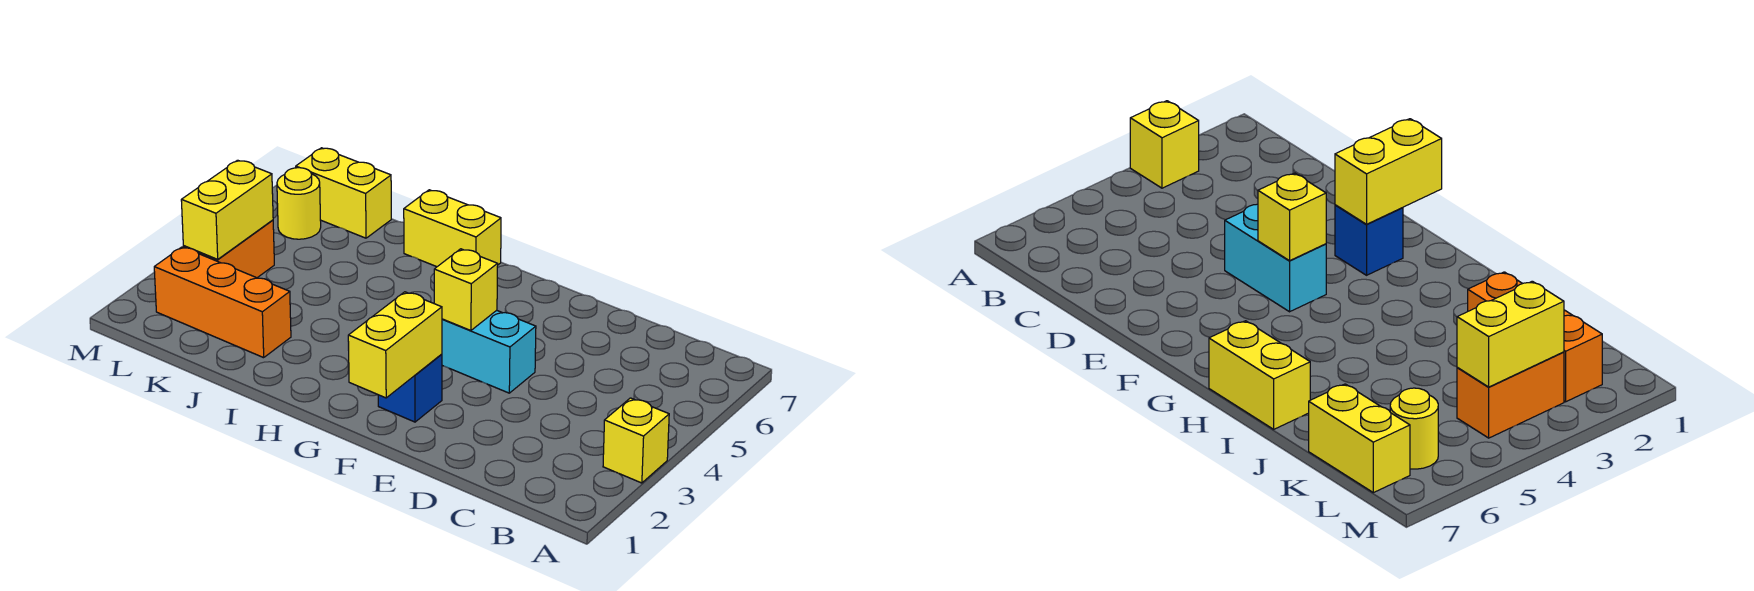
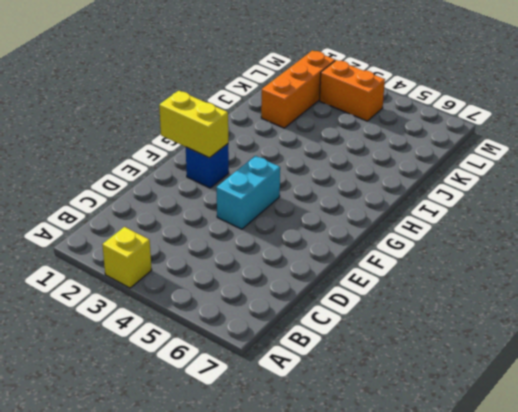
none -> yellow 1x2 brick [404,190,501,267]
none -> yellow 1x2 brick [296,148,391,238]

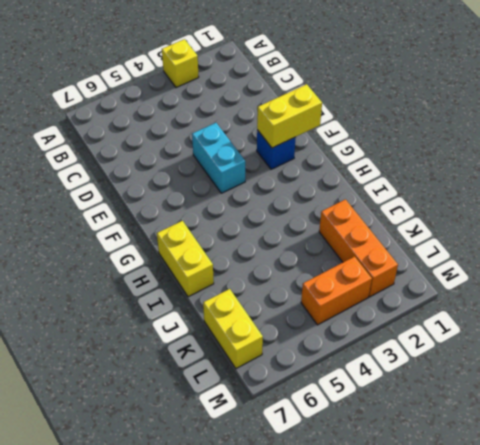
none -> yellow 1x1 round brick [277,168,321,239]
none -> yellow 1x1 brick [434,249,498,331]

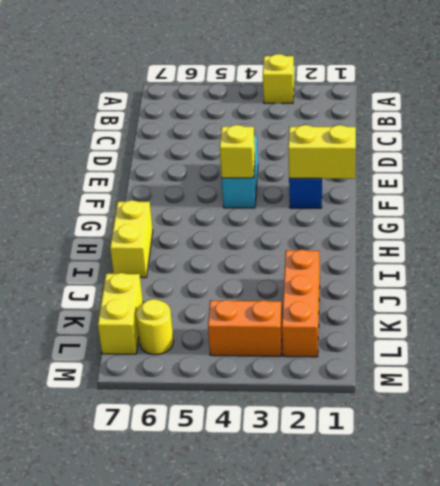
none -> yellow 1x2 brick [181,160,273,259]

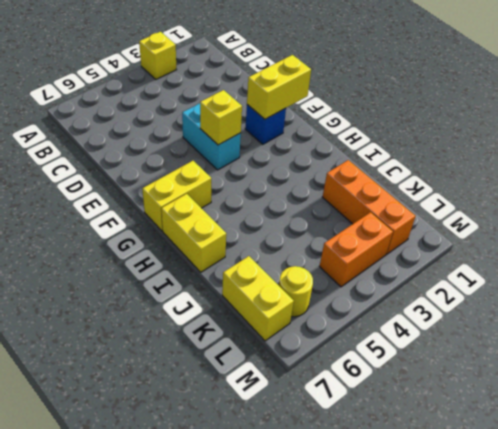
yellow 1x2 brick [142,161,211,231] -> yellow 1x2 brick moved to [181,160,273,259]

